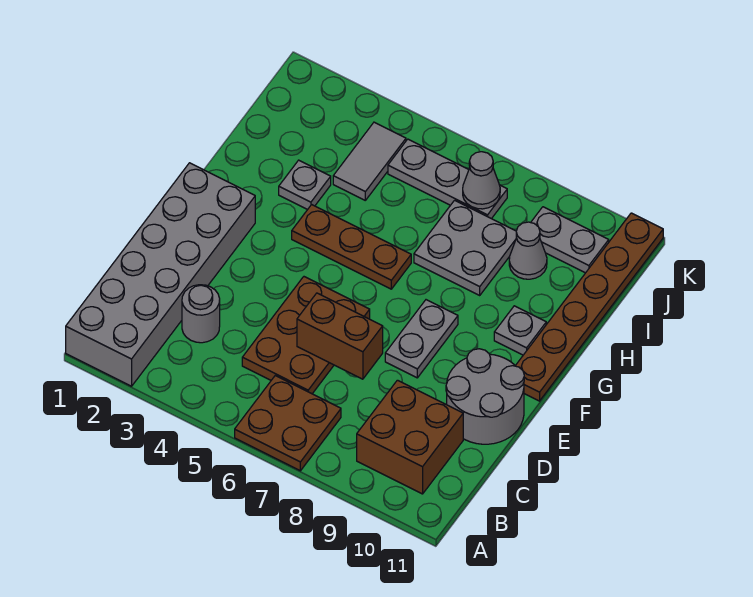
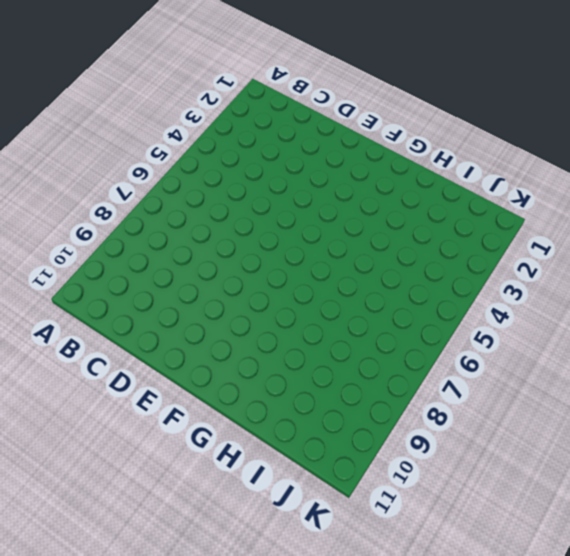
none -> grey 2x6 brick [66,163,255,386]
none -> brown 2x2 plate [235,376,341,471]
none -> brown 2x2 brick [357,380,463,494]

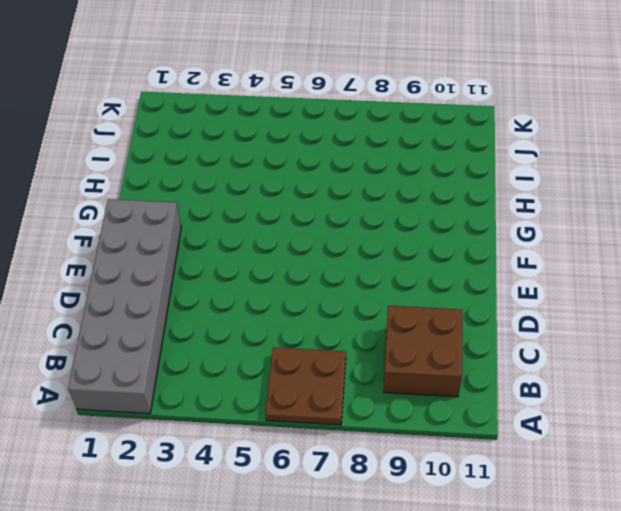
none -> grey 1x1 round brick [182,285,220,343]
none -> brown 2x3 plate [242,277,370,394]
none -> grey 2x2 round brick [446,349,524,444]

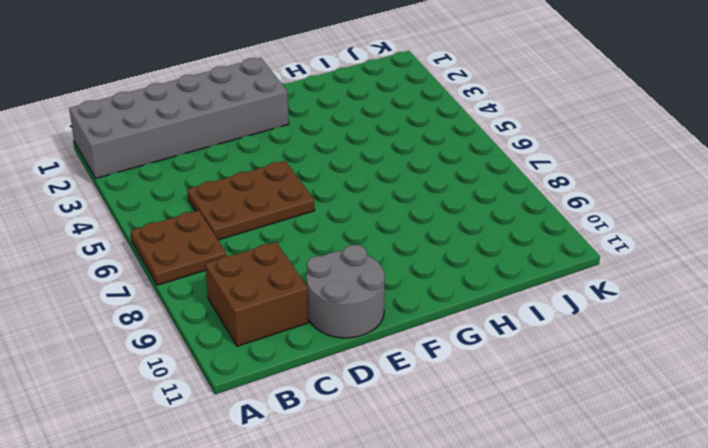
none -> grey 1x1 round brick [182,285,220,343]
none -> grey 1x2 plate [385,300,458,378]
none -> brown 1x6 plate [516,213,663,401]

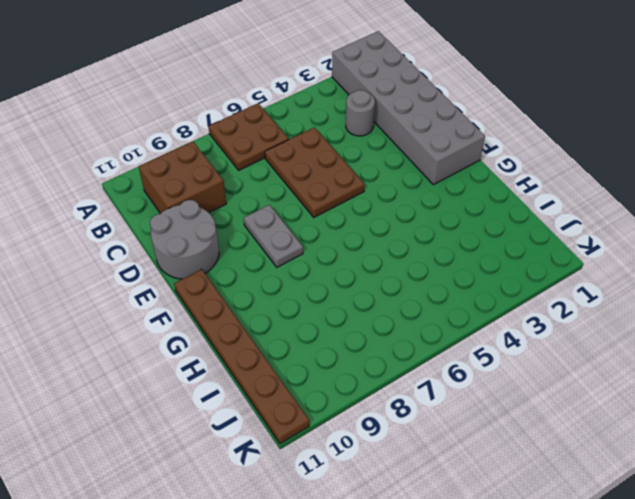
none -> brown 1x3 plate [292,205,411,289]
none -> grey 1x1 plate [494,306,546,355]
none -> grey 1x1 plate [279,160,331,210]

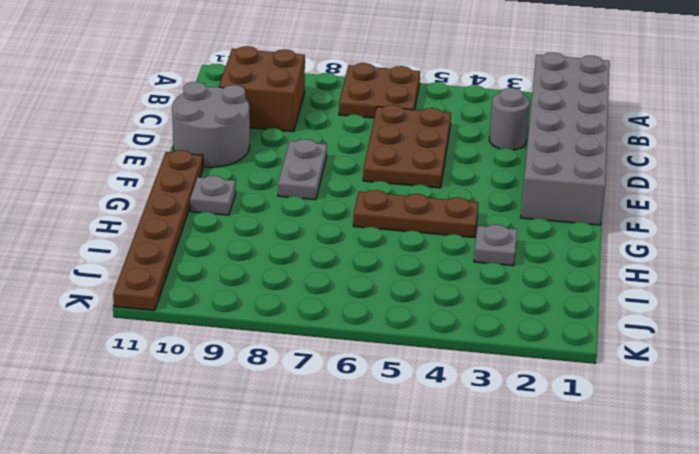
none -> grey 2x2 plate [414,200,517,295]
none -> grey 1x2 tile [333,122,406,200]
none -> grey 1x1 cone [509,222,547,279]

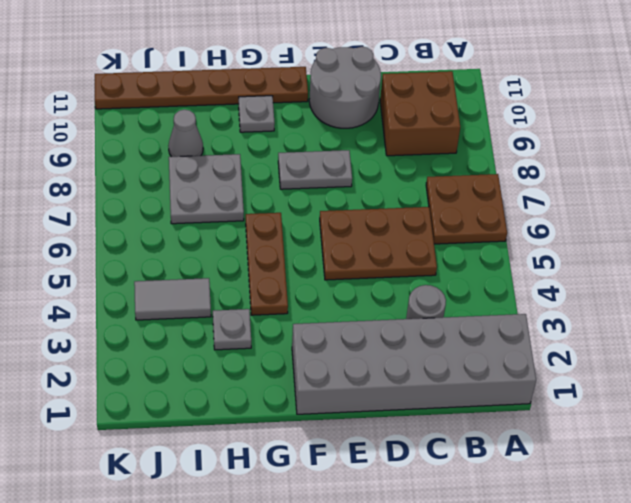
none -> grey 1x3 plate [388,139,507,219]
none -> grey 1x2 plate [531,207,609,273]
none -> brown 1x2 brick [297,293,383,379]

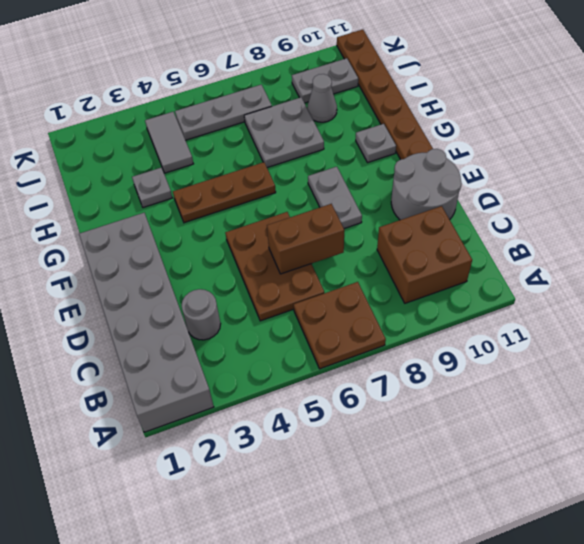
none -> grey 1x1 cone [463,152,500,209]

